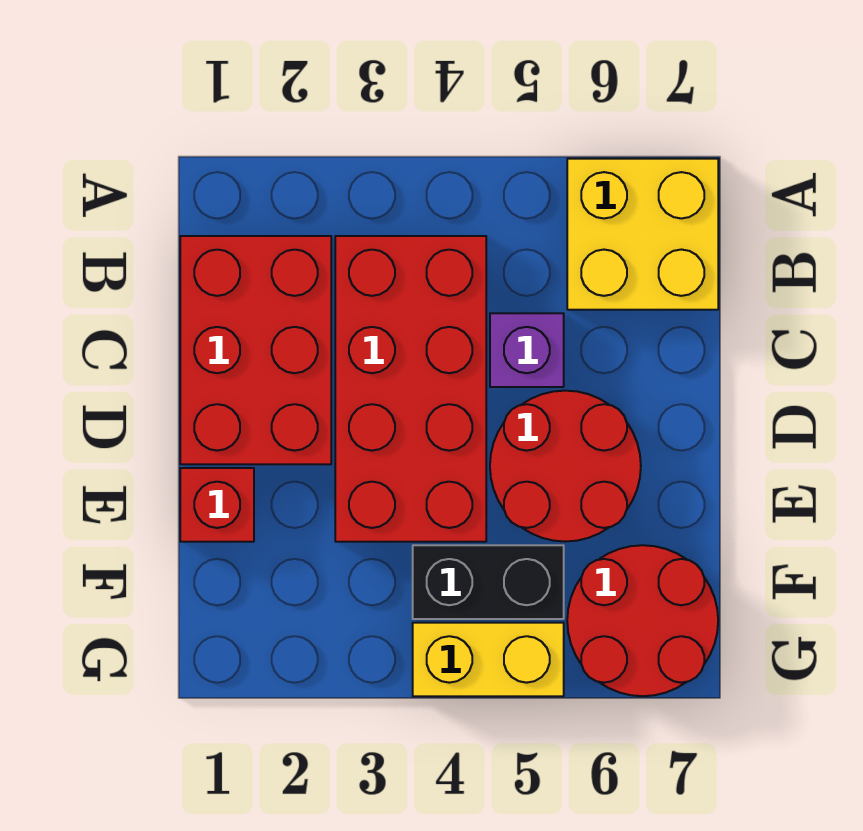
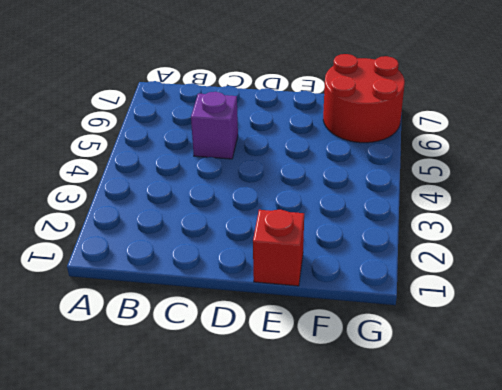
none -> yellow 2x2 brick [567,159,718,310]
none -> red 2x3 brick [180,236,331,464]

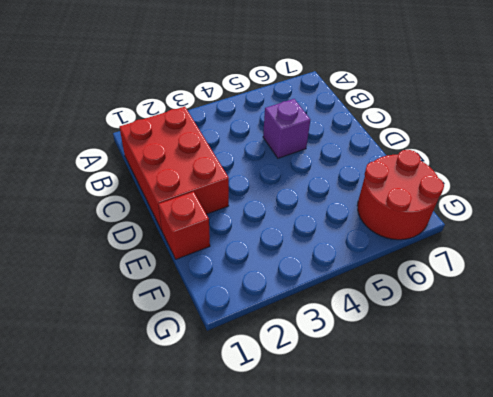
none -> yellow 2x2 brick [567,159,718,310]
none -> red 2x4 brick [335,236,486,542]

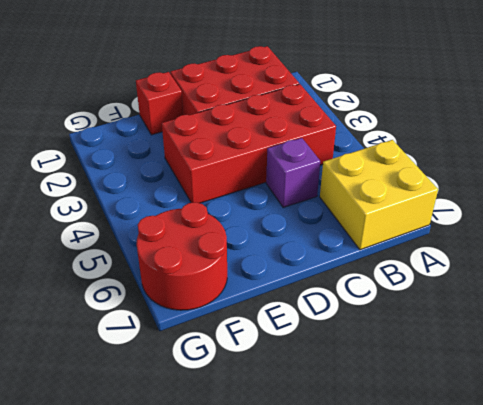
none -> red 2x2 round brick [490,391,641,542]
none -> black 1x2 brick [413,545,564,619]

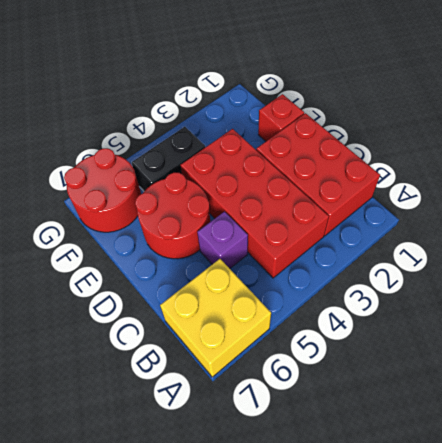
none -> yellow 1x2 brick [413,623,564,696]

